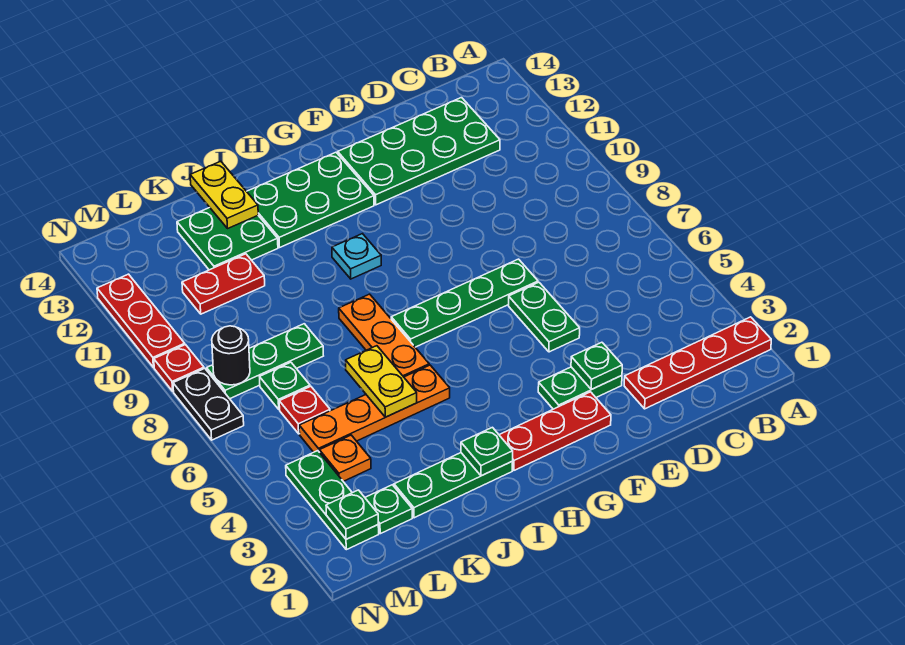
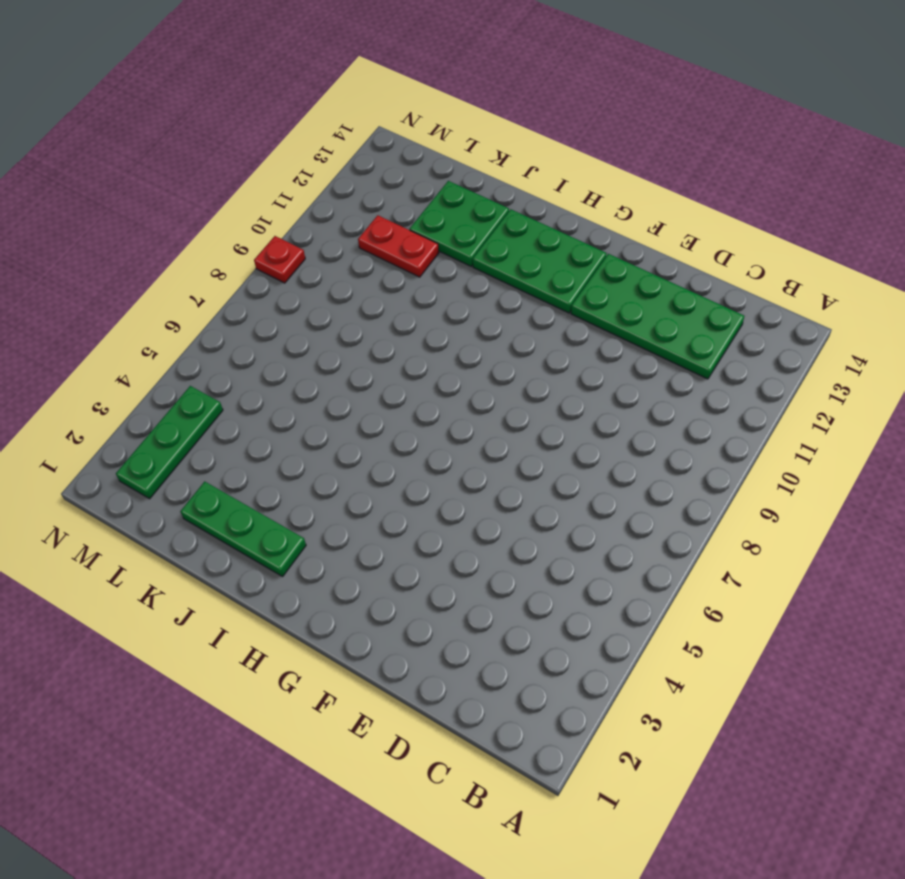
none -> red 1x4 plate [624,317,771,409]
none -> green 1x2 plate [538,367,622,409]
none -> green 1x2 plate [509,282,580,352]

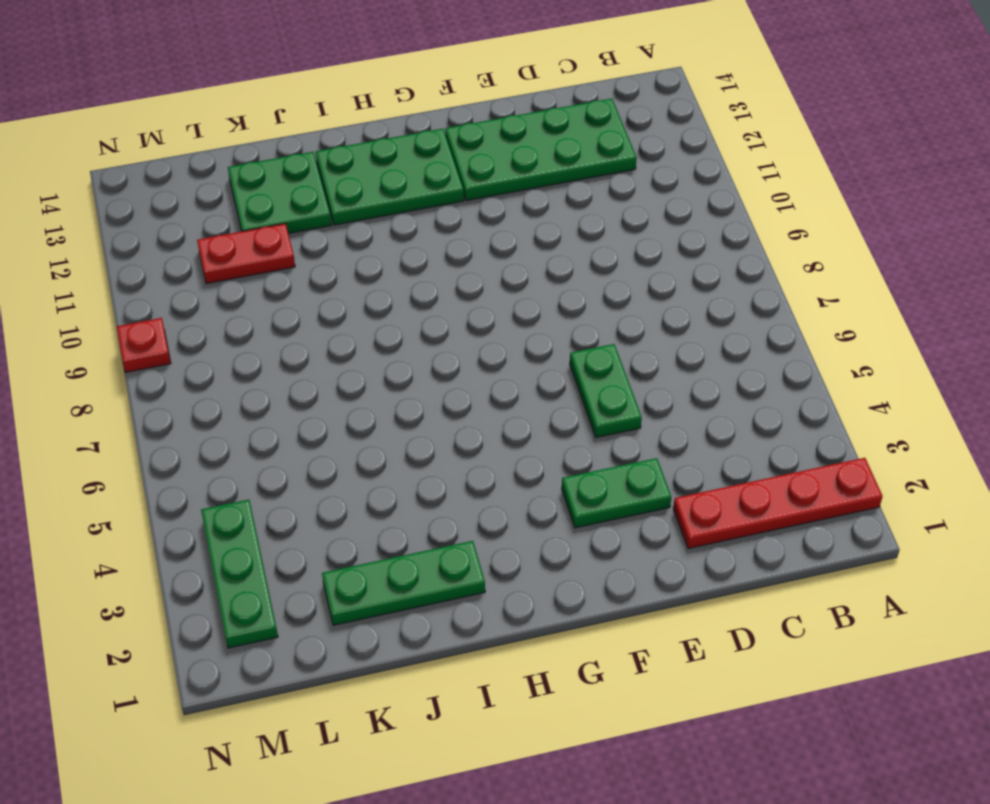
none -> green 1x4 plate [391,259,538,347]
none -> red 1x3 plate [499,392,611,470]
none -> cyan 1x1 plate [332,234,381,279]

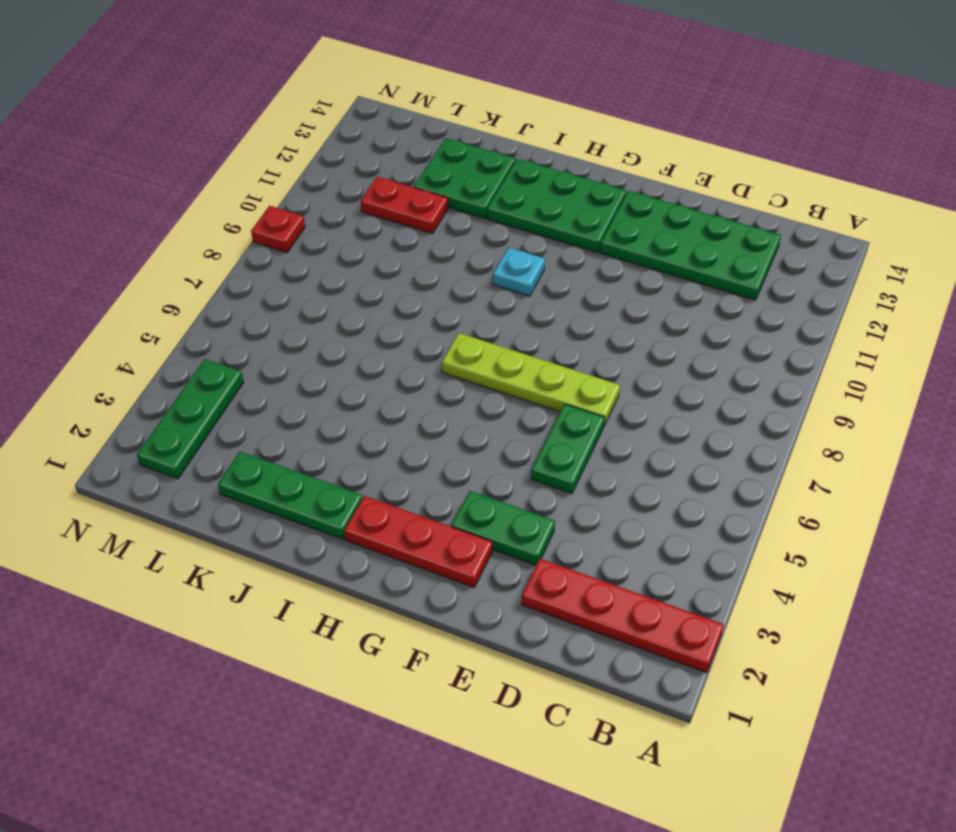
lime 1x4 plate [442,333,620,426] -> green 1x4 plate [391,259,538,347]
none -> orange 1x4 plate [299,365,450,452]
none -> orange 1x3 plate [339,294,429,377]
none -> green 1x3 plate [207,324,323,399]

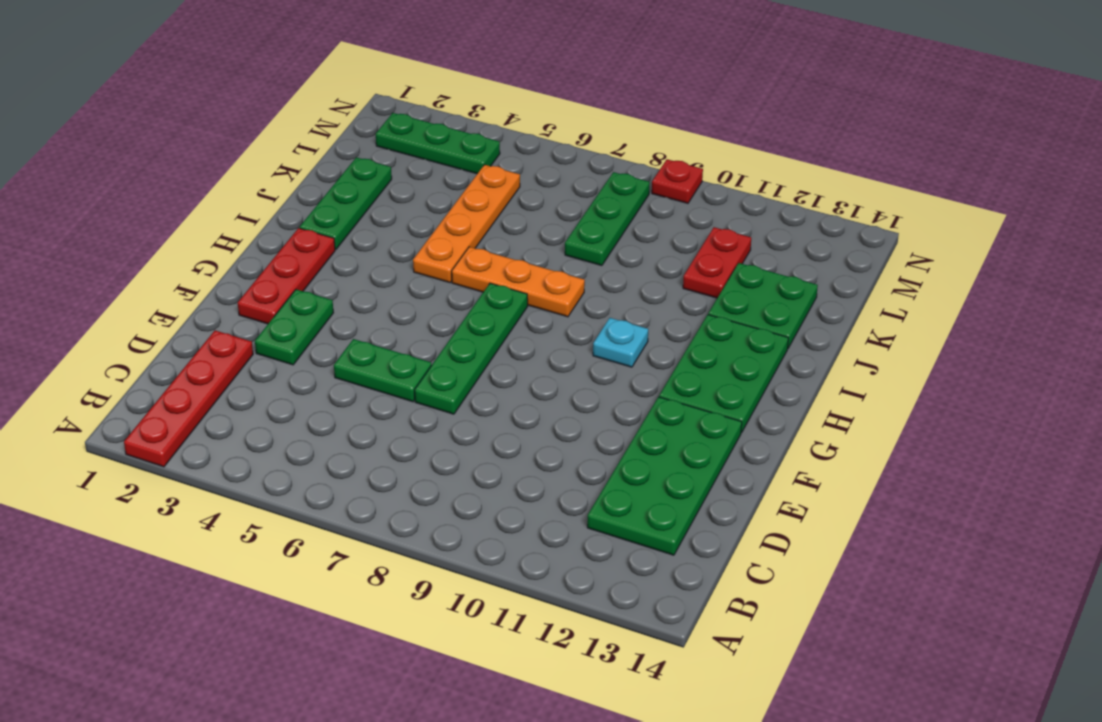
none -> green 1x1 plate [365,485,412,534]
none -> orange 1x1 plate [319,435,371,481]
none -> red 1x1 plate [279,386,330,434]

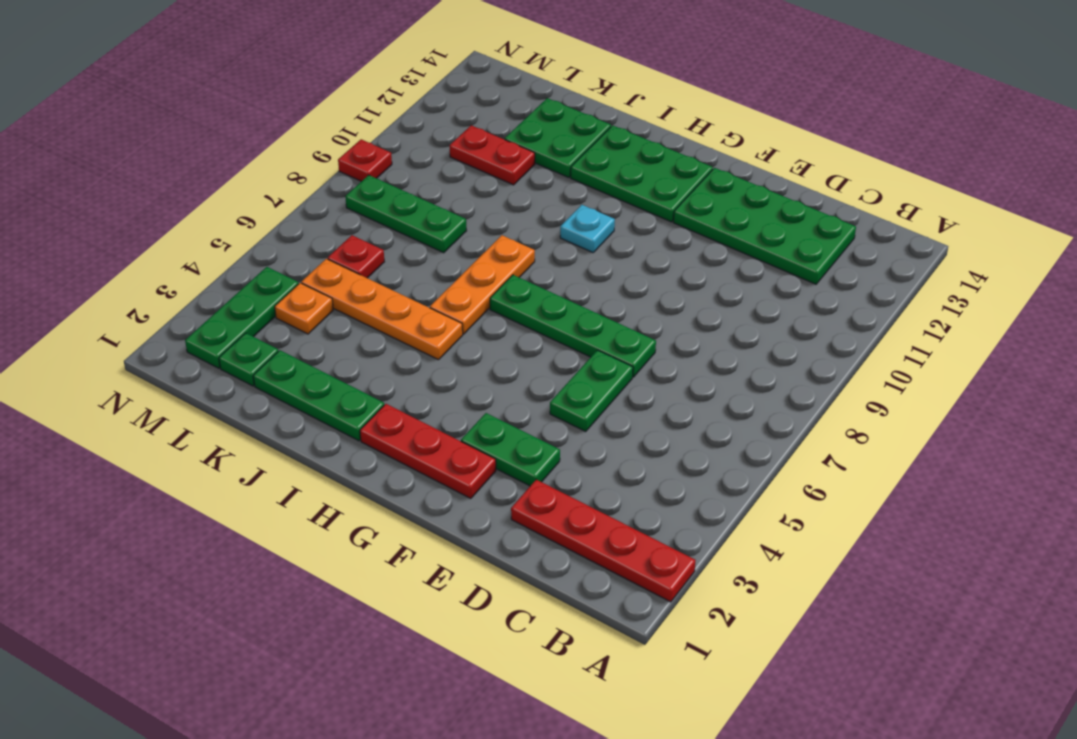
none -> green 1x1 plate [260,362,310,409]
none -> black 1x2 plate [173,369,244,440]
none -> red 1x3 plate [97,274,185,368]

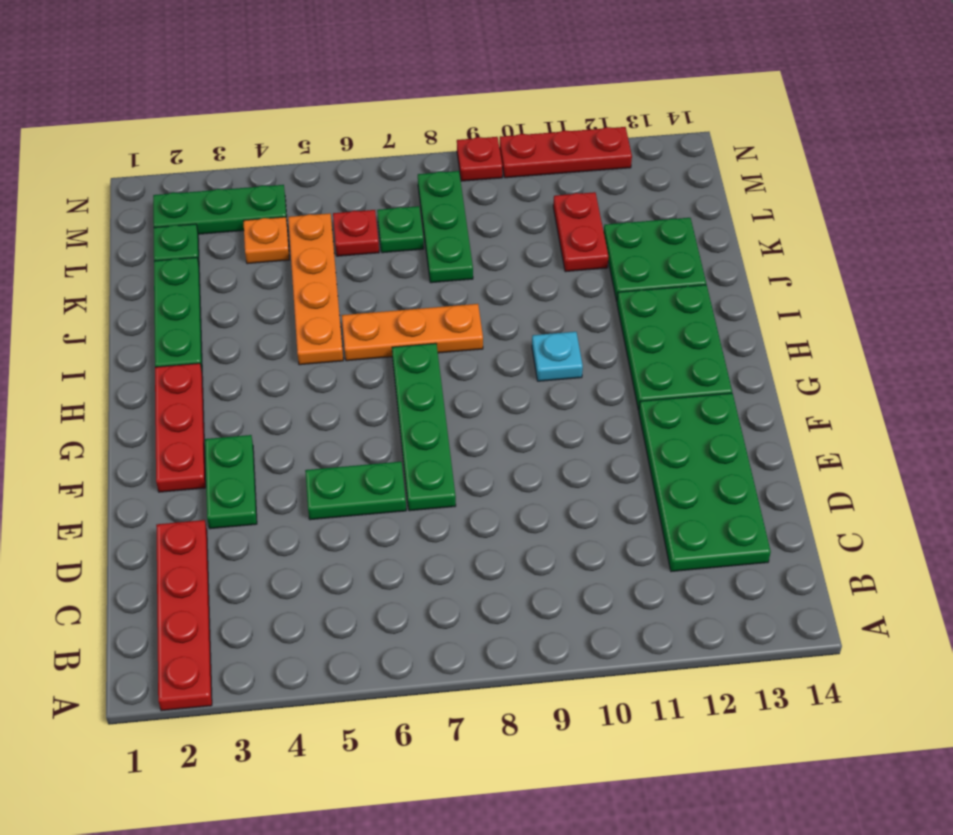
none -> black 1x2 plate [173,369,244,440]
none -> green 1x1 plate [571,342,622,389]
none -> green 1x1 plate [461,427,513,476]

